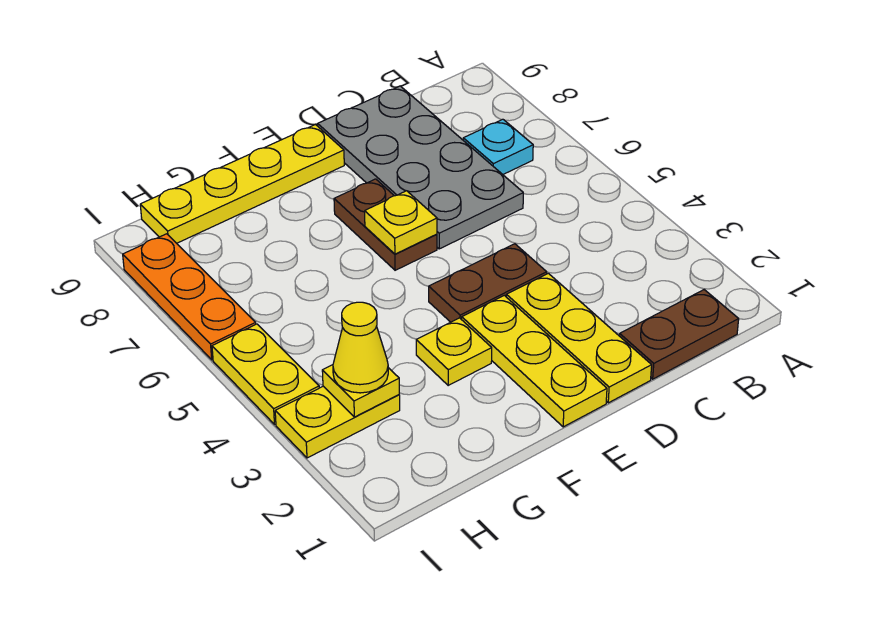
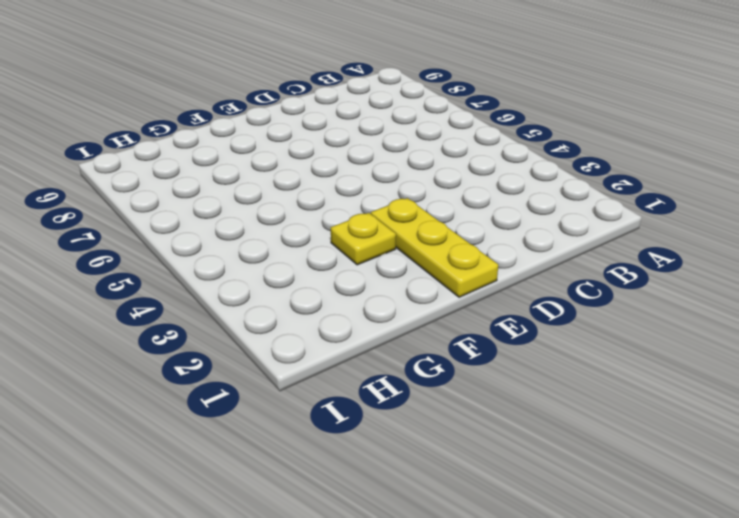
none -> brown 1x2 plate [620,290,739,379]
none -> cyan 1x1 plate [463,119,533,174]
none -> grey 2x4 plate [318,86,523,249]

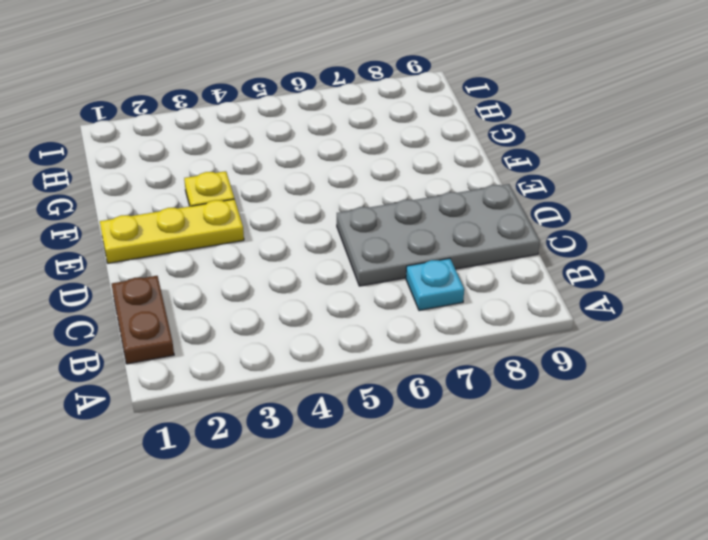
none -> yellow 1x3 plate [506,273,652,403]
none -> brown 1x2 plate [429,244,547,322]
none -> brown 1x2 plate [334,179,437,270]

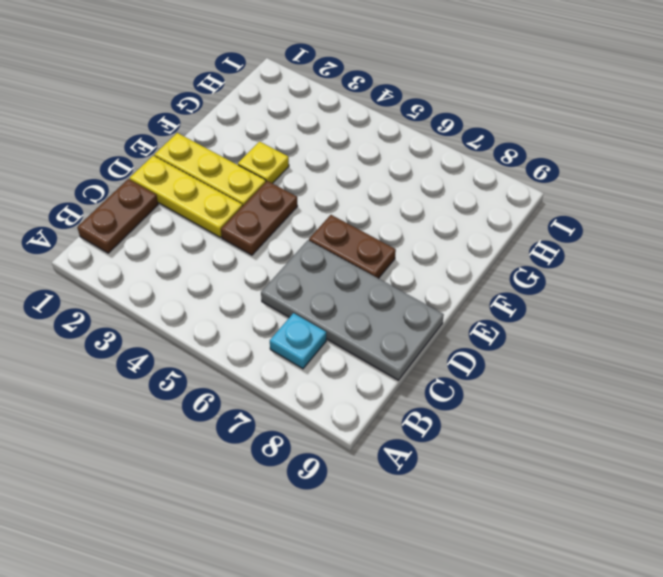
none -> yellow 1x4 plate [140,125,344,243]
none -> yellow 1x2 plate [275,386,400,458]
none -> yellow 1x2 plate [212,324,319,424]

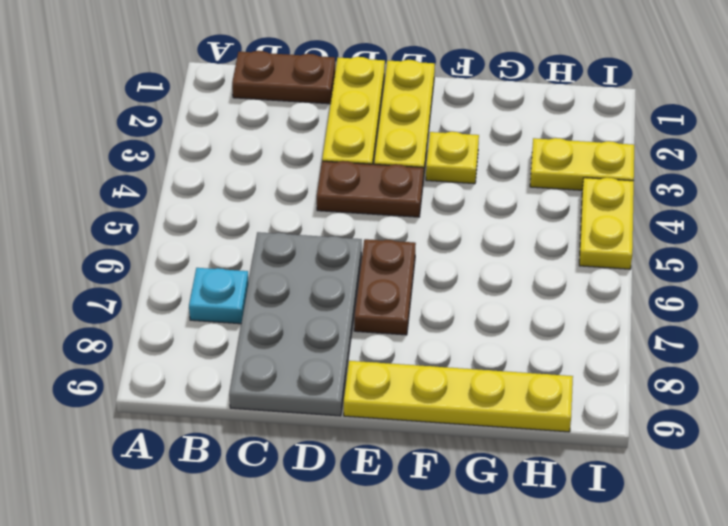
none -> orange 1x3 plate [123,234,256,360]
none -> yellow 1x1 plate [365,191,437,254]
none -> yellow 1x1 plate [322,365,399,417]

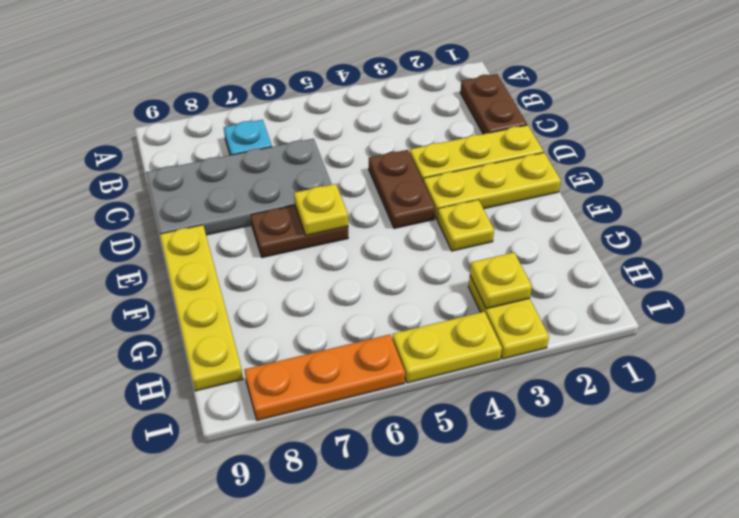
none -> yellow 1x1 cone [333,302,388,393]

